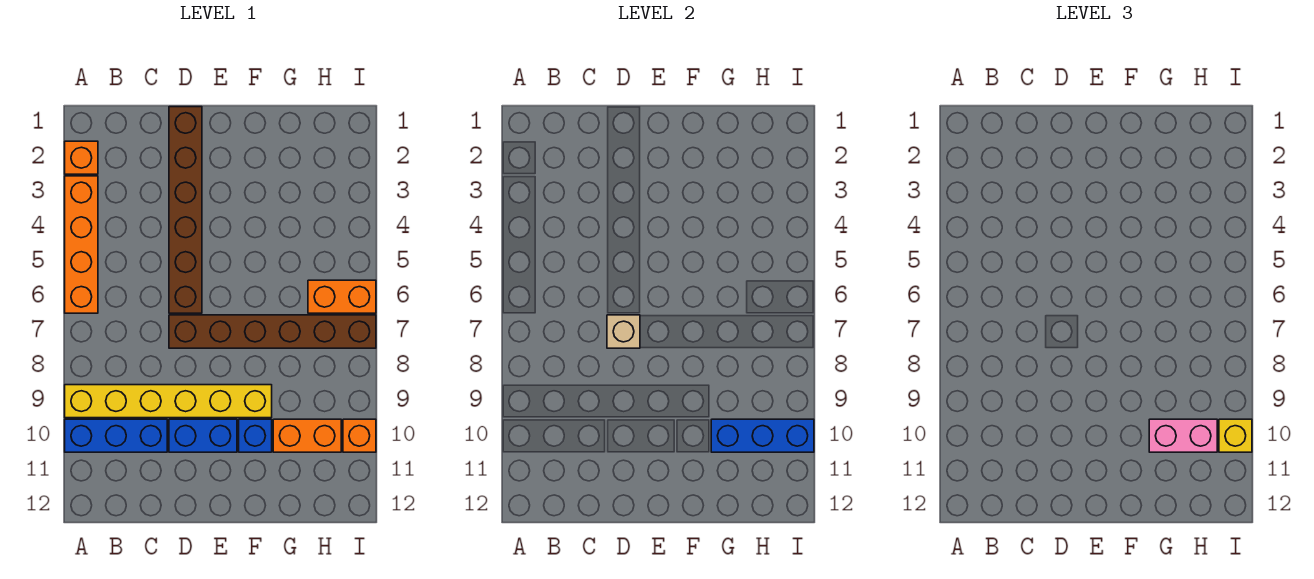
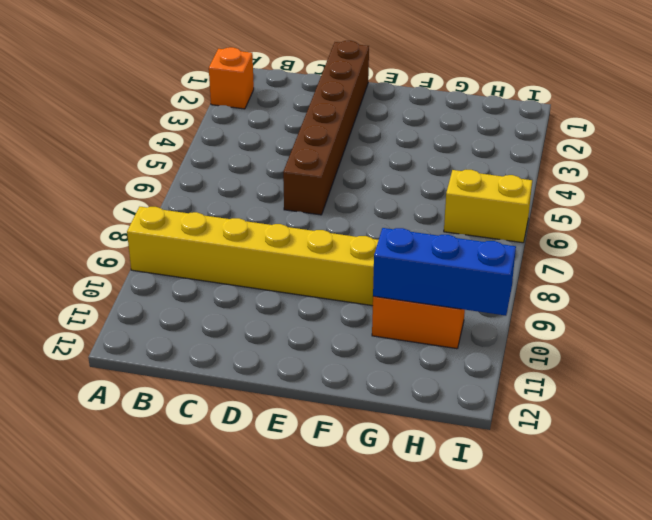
yellow 1x2 brick [444,170,532,243] -> orange 1x2 brick [308,280,376,313]
none -> orange 1x4 brick [65,176,98,313]
none -> blue 1x3 brick [65,419,167,452]
none -> brown 1x6 brick [169,315,376,348]

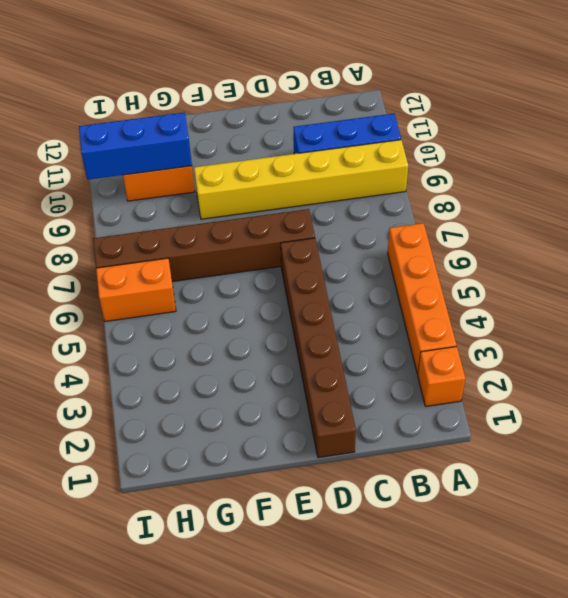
none -> blue 1x2 brick [169,419,237,452]
none -> blue 1x1 brick [239,419,272,452]
none -> orange 1x1 brick [343,419,376,452]

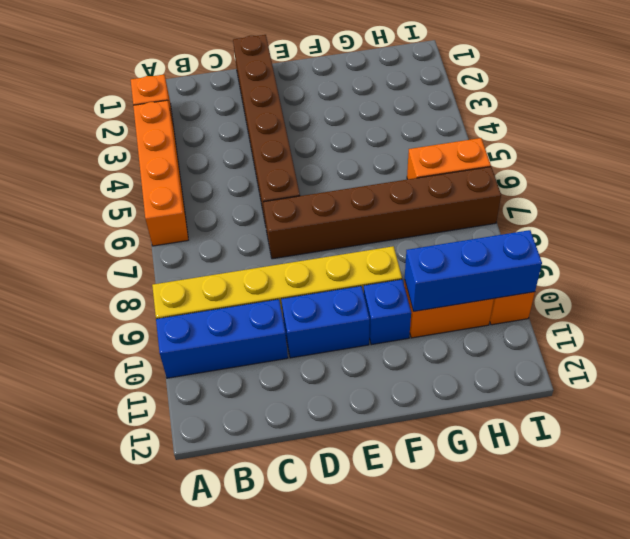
none -> tan 1x1 brick [607,315,640,348]
none -> pink 1x2 brick [1149,419,1217,452]
none -> yellow 1x1 brick [1219,419,1252,452]

